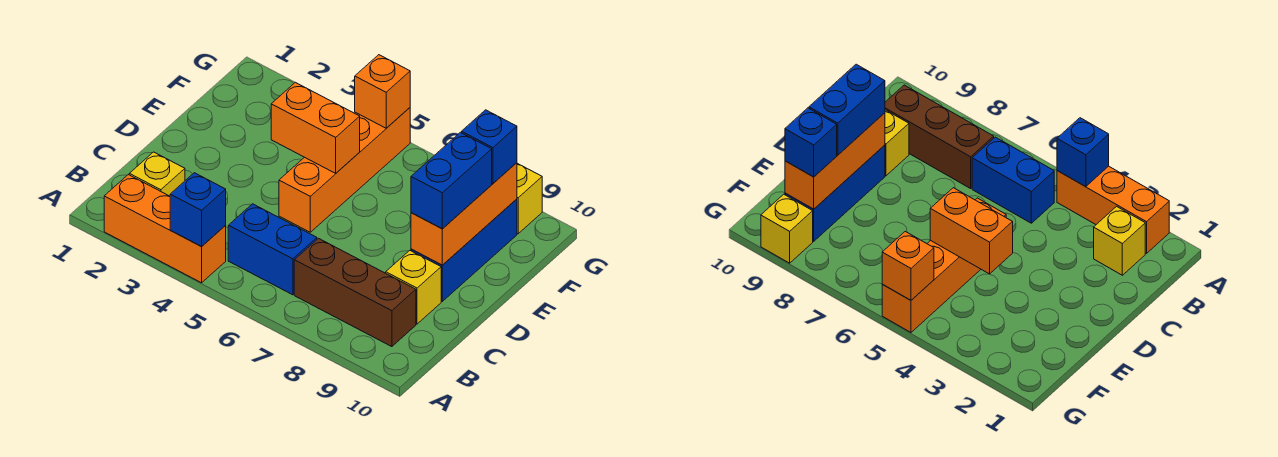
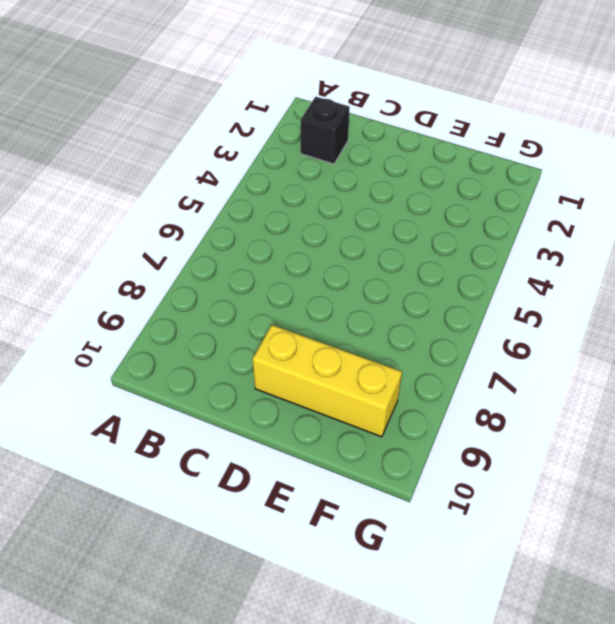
black 1x1 brick [301,97,350,164] -> yellow 1x1 brick [129,152,185,196]
yellow 1x3 brick [252,325,402,437] -> blue 1x3 brick [411,199,517,301]
none -> orange 1x3 brick [104,175,226,283]
none -> blue 1x2 brick [228,204,317,295]
none -> brown 1x3 brick [294,238,416,347]

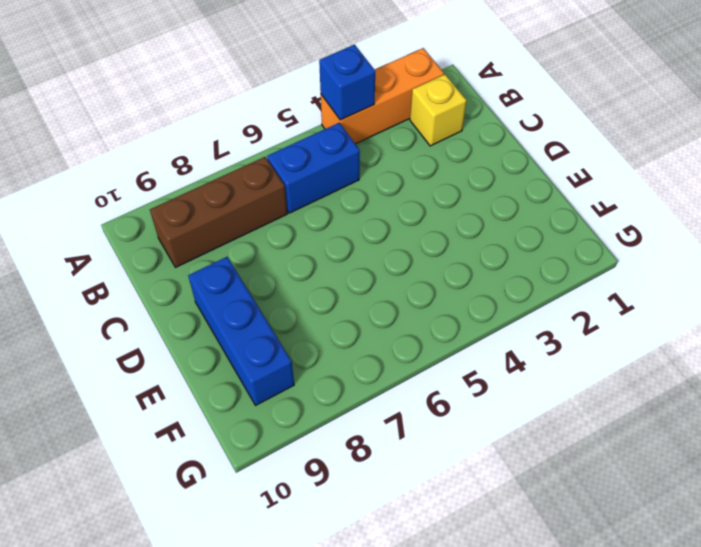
none -> yellow 1x1 brick [386,251,441,324]
none -> orange 1x4 brick [279,108,410,232]
none -> yellow 1x1 brick [517,163,542,234]

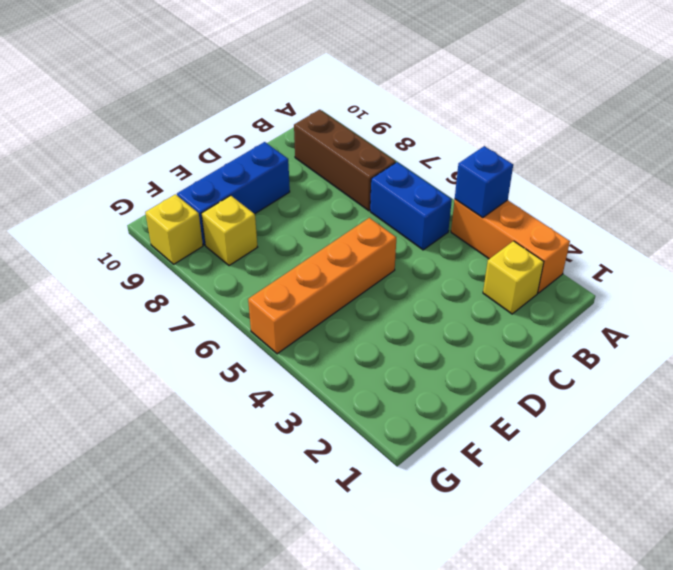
yellow 1x1 brick [202,196,257,266] -> yellow 1x1 brick moved to [386,251,441,324]
none -> orange 1x3 brick [411,163,517,265]
none -> orange 1x2 brick [271,82,360,173]
none -> orange 1x1 brick [355,55,410,128]

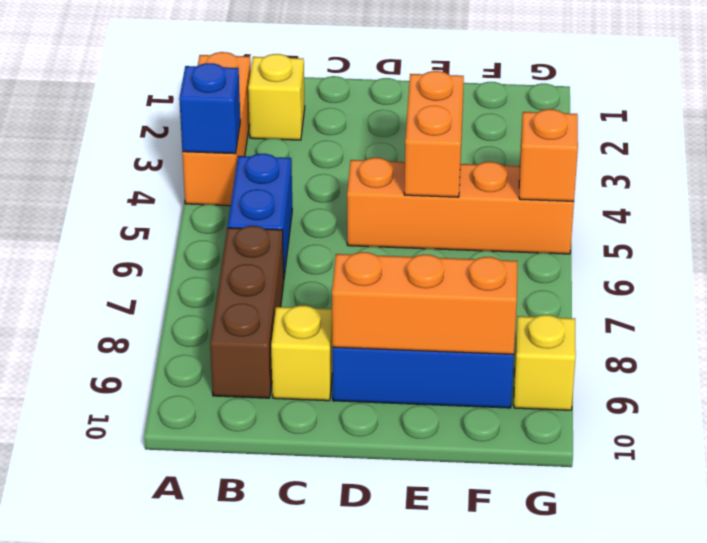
none -> blue 1x2 brick [411,132,492,229]
none -> blue 1x1 brick [462,110,517,184]

